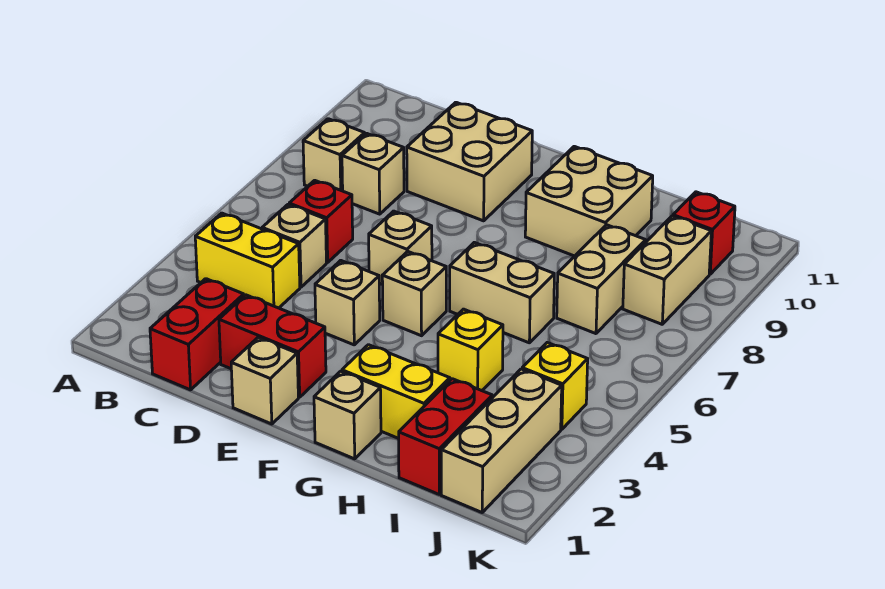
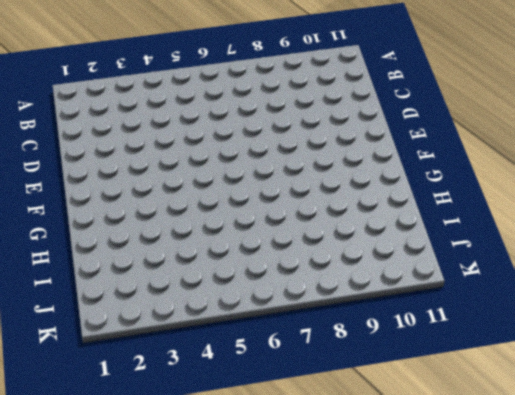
none -> yellow 1x2 brick [195,213,300,308]
none -> tan 1x1 brick [303,119,365,191]
none -> red 1x2 brick [150,279,244,390]

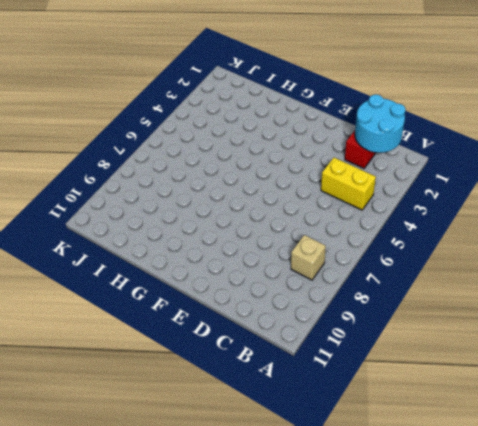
cyan 2x2 round brick [355,95,405,153] -> none
none -> tan 1x1 brick [262,204,326,287]
none -> red 1x1 brick [289,180,353,262]
none -> tan 1x1 brick [342,133,404,214]

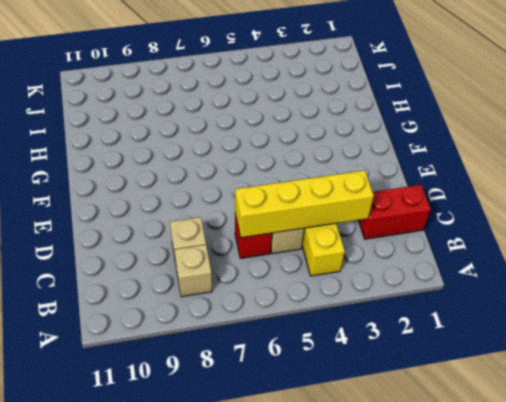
yellow 1x4 brick [235,170,374,238] -> none
none -> red 1x2 brick [219,295,326,397]
none -> tan 2x2 brick [407,102,532,221]
none -> tan 1x1 brick [231,337,298,424]

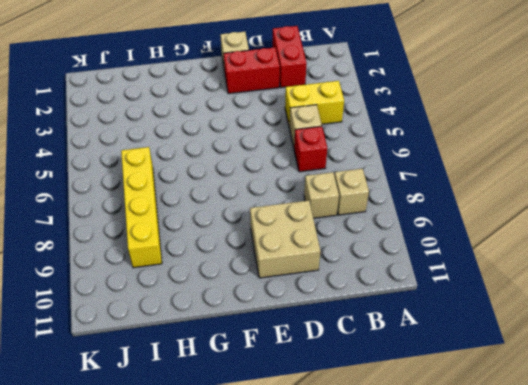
yellow 1x4 brick [121,147,162,268] -> tan 1x2 brick [557,225,646,334]
none -> tan 1x1 brick [315,260,380,345]
none -> tan 1x1 brick [369,211,432,284]
none -> tan 1x1 brick [382,251,446,336]

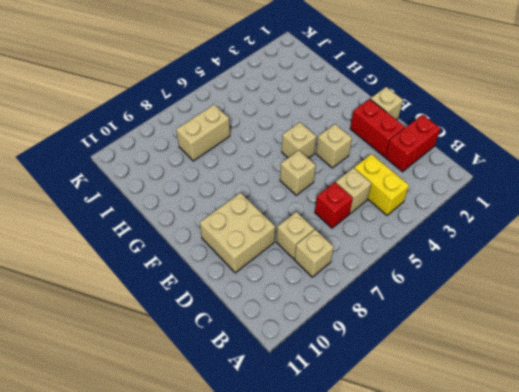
none -> tan 1x1 brick [314,371,381,459]
none -> yellow 1x2 brick [342,345,450,439]
none -> tan 1x2 brick [450,242,554,343]

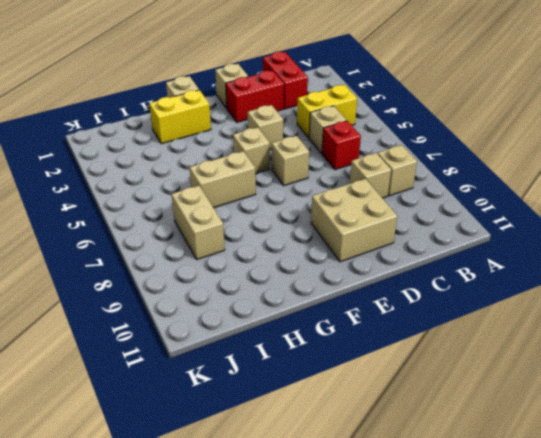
none -> tan 2x2 brick [525,146,653,256]
none -> yellow 1x1 brick [438,309,503,391]
none -> red 1x2 brick [399,379,492,494]

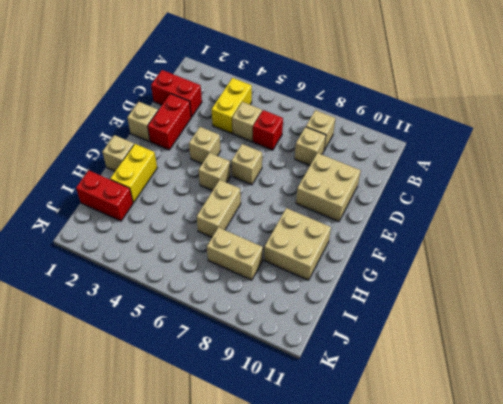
none -> yellow 1x1 brick [438,309,503,391]
none -> tan 1x3 brick [441,369,562,512]
none -> yellow 1x1 brick [522,343,588,429]

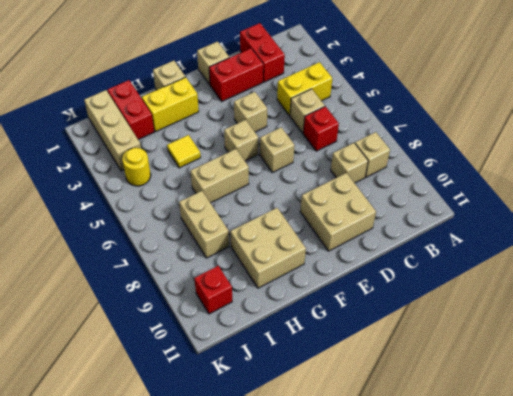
yellow 1x1 tile [167,135,201,168] -> yellow 1x1 brick [438,309,503,391]
yellow 1x1 round brick [122,148,151,186] -> yellow 1x1 brick [522,343,588,429]
none -> tan 1x2 brick [623,216,711,324]

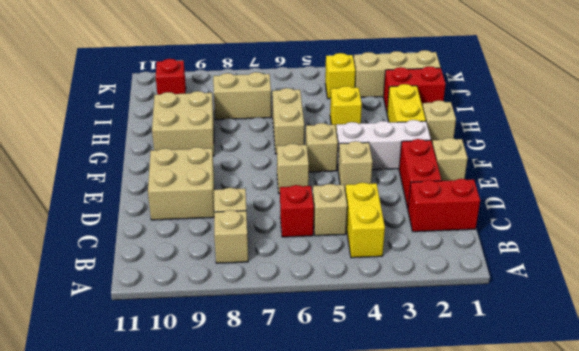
white 1x3 brick [336,120,431,170] -> none
none -> tan 1x2 brick [623,216,711,324]

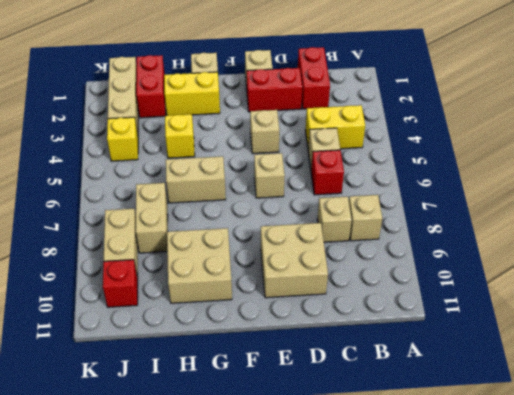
none -> tan 1x1 brick [382,251,446,336]

